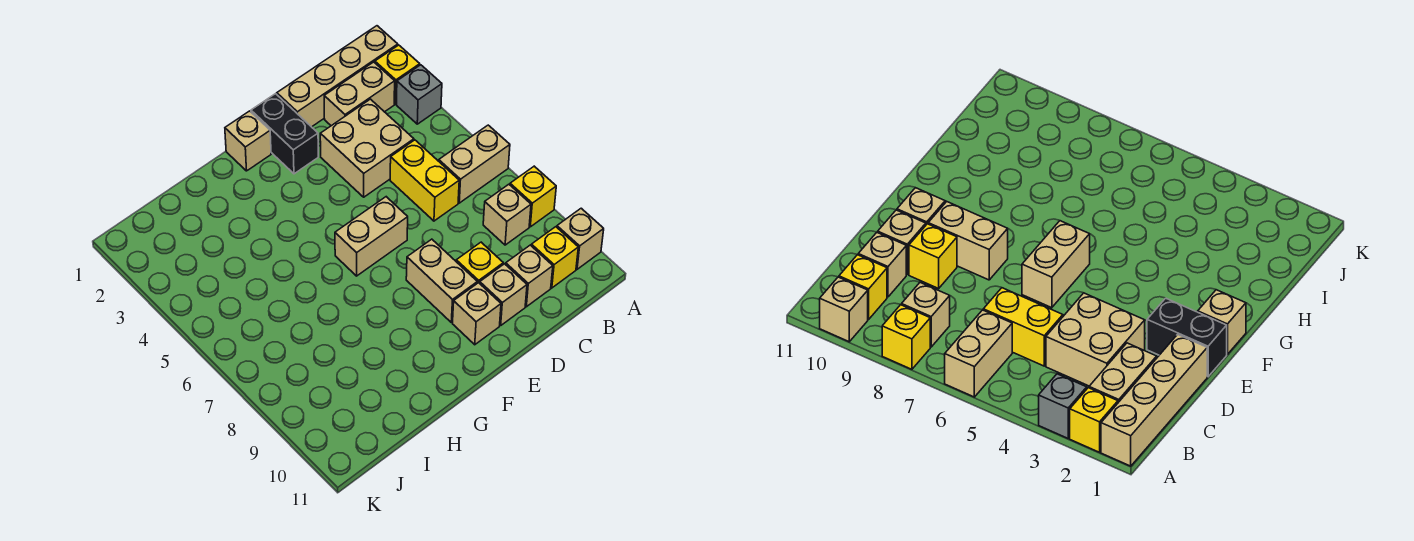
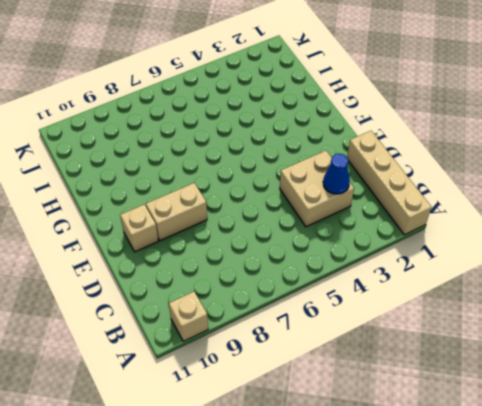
blue 1x1 cone [323,154,350,194] -> none
none -> yellow 1x1 brick [375,45,420,104]
none -> grey 1x1 brick [397,65,442,124]
none -> tan 1x2 brick [439,125,510,203]

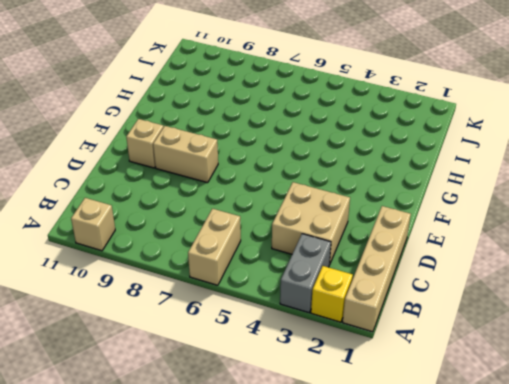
grey 1x2 brick [280,234,331,313] -> grey 1x1 brick [397,65,442,124]
none -> yellow 1x1 brick [510,166,556,227]
none -> tan 1x2 brick [324,62,395,126]
none -> tan 1x1 brick [483,184,531,245]

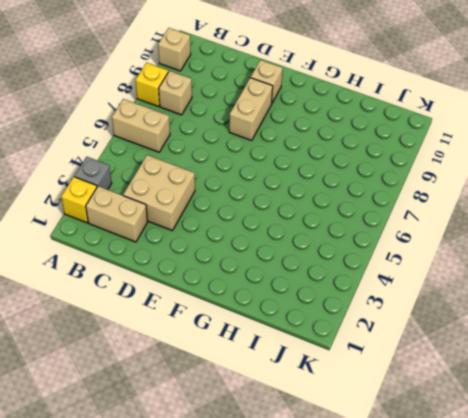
none -> tan 1x4 brick [277,26,398,127]
none -> yellow 1x1 brick [531,227,578,288]
none -> yellow 1x2 brick [390,140,459,221]

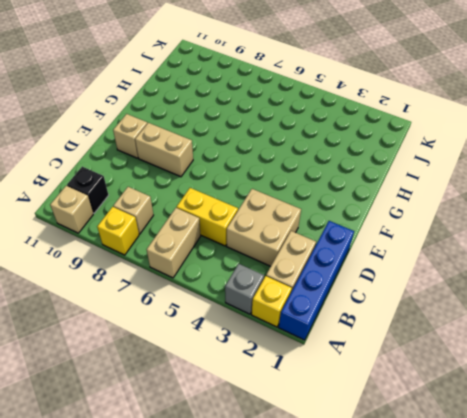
blue 1x4 brick [279,221,354,340] -> tan 1x4 brick [277,26,398,127]
black 1x1 brick [67,167,108,213] -> yellow 1x1 brick [531,227,578,288]
none -> tan 1x1 brick [506,245,553,307]
none -> yellow 1x1 brick [456,242,503,283]
none -> tan 1x1 brick [480,264,527,325]

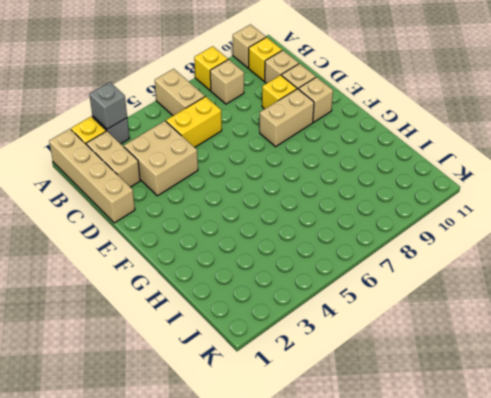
grey 1x1 brick [89,82,127,129] -> none
none -> black 1x2 brick [251,94,318,174]
none -> tan 1x2 brick [335,197,408,276]
none -> tan 1x1 brick [225,111,271,171]

